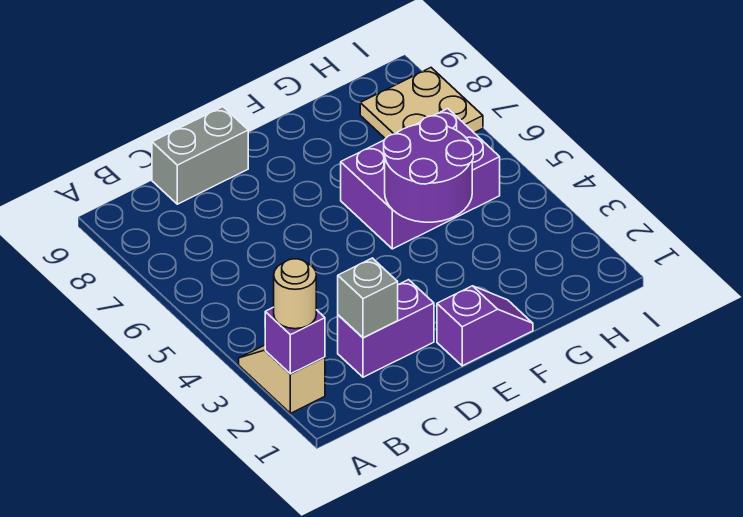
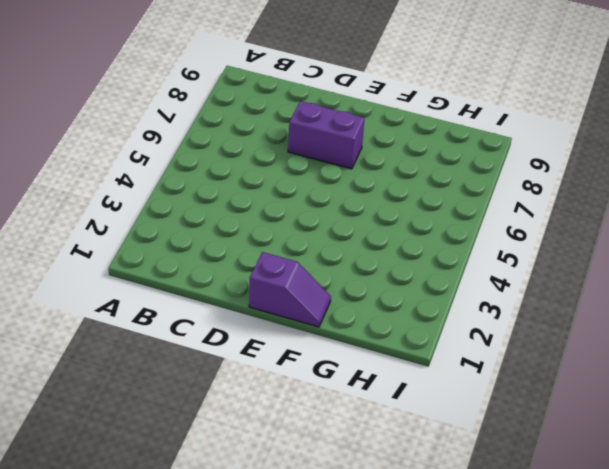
purple 1x2 brick [288,101,364,169] -> purple 1x2 brick moved to [338,280,434,377]
none -> tan 1x2 slope [239,345,325,413]
none -> grey 1x2 brick [152,107,248,204]

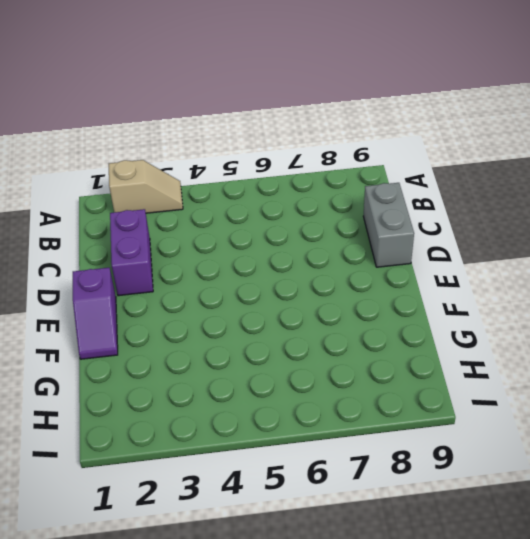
none -> purple 2x3 brick [341,109,500,249]
none -> tan 2x2 plate [360,68,483,139]

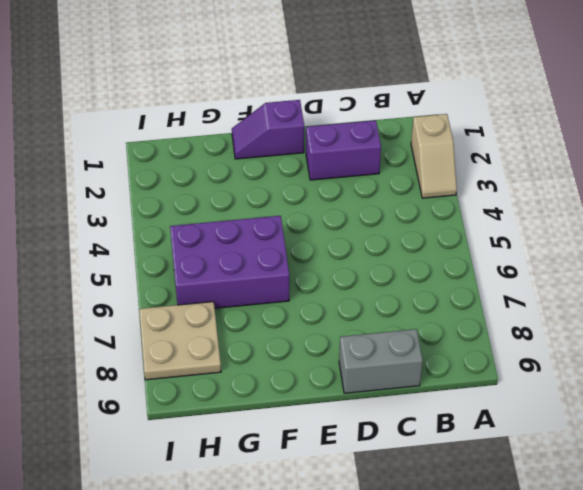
none -> purple 1x1 brick [265,307,325,374]
none -> grey 1x1 brick [338,258,398,338]

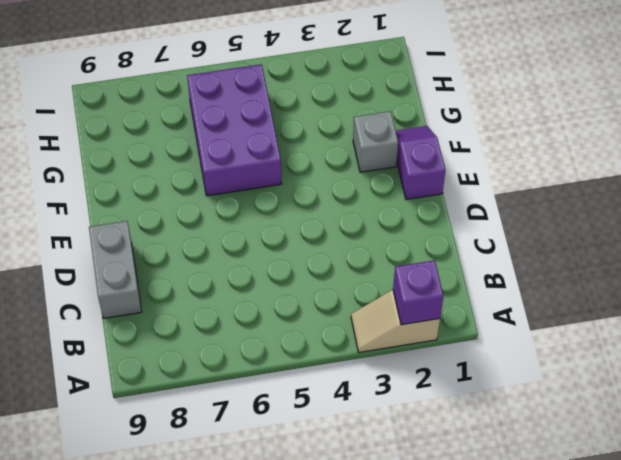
grey 1x1 brick [353,111,398,172] -> grey 1x1 brick moved to [338,258,398,338]
none -> purple 1x2 brick [338,280,434,377]
none -> tan 2x2 plate [360,68,483,139]

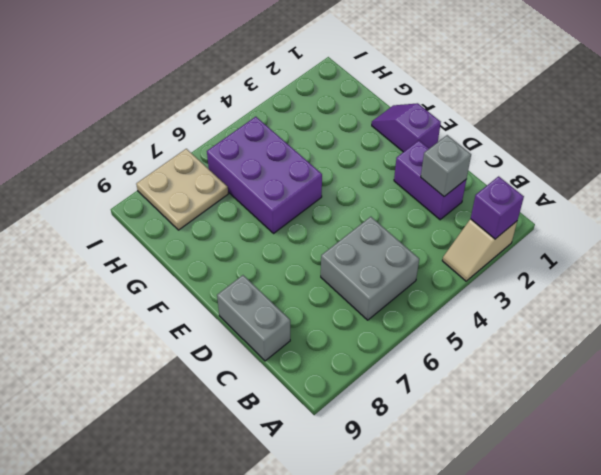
grey 2x2 brick [321,217,419,320] -> none
none -> purple 2x2 round brick [384,116,473,222]
none -> tan 1x1 round brick [274,259,316,329]

